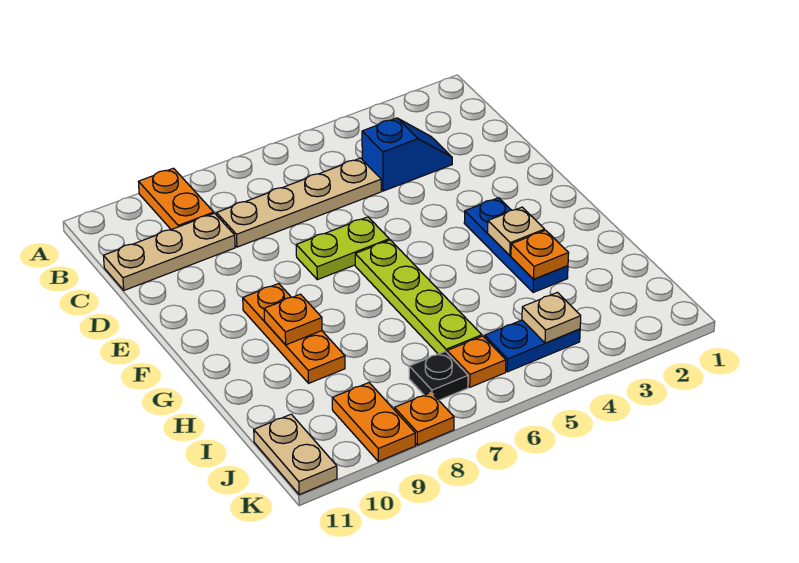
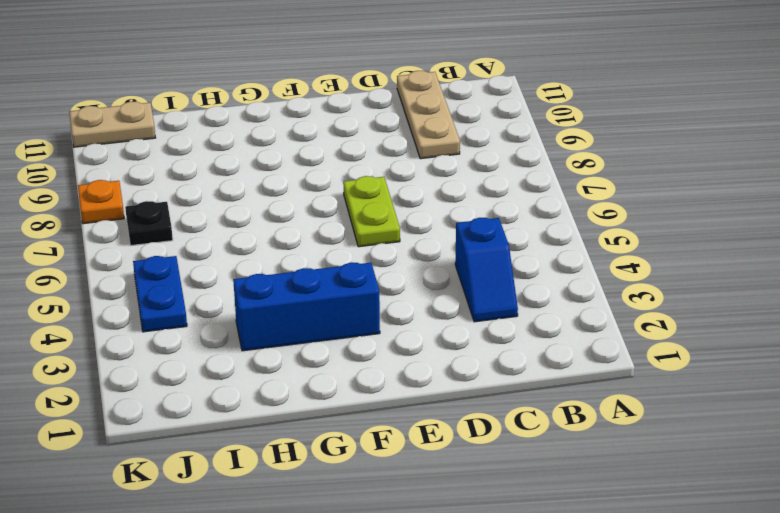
blue 1x3 brick [233,263,380,351] -> blue 1x3 plate [464,198,568,293]
none -> orange 1x2 plate [139,168,214,230]
none -> tan 1x4 plate [217,158,381,247]
none -> lime 1x4 plate [355,240,482,354]

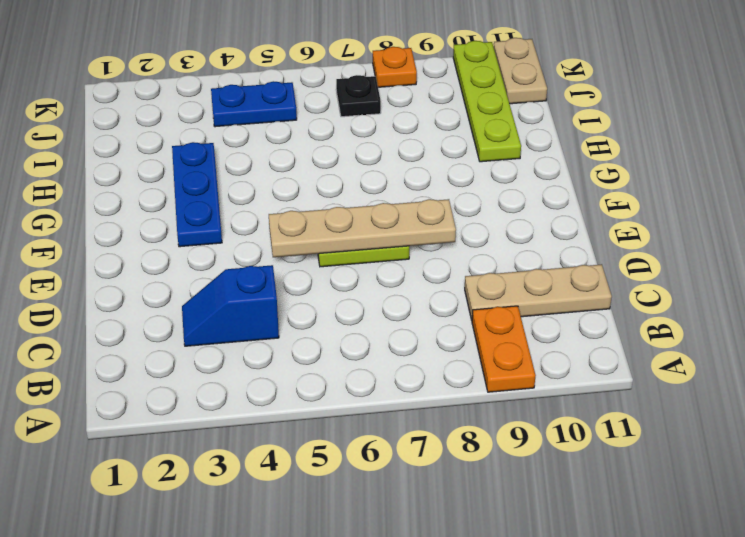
tan 1x4 plate [269,199,456,257] -> tan 1x4 plate moved to [217,158,381,247]
lime 1x4 plate [453,41,521,162] -> lime 1x4 plate moved to [355,240,482,354]
none -> orange 1x3 plate [243,284,345,383]
none -> orange 1x1 plate [447,336,506,387]
none -> orange 1x2 plate [332,383,415,461]

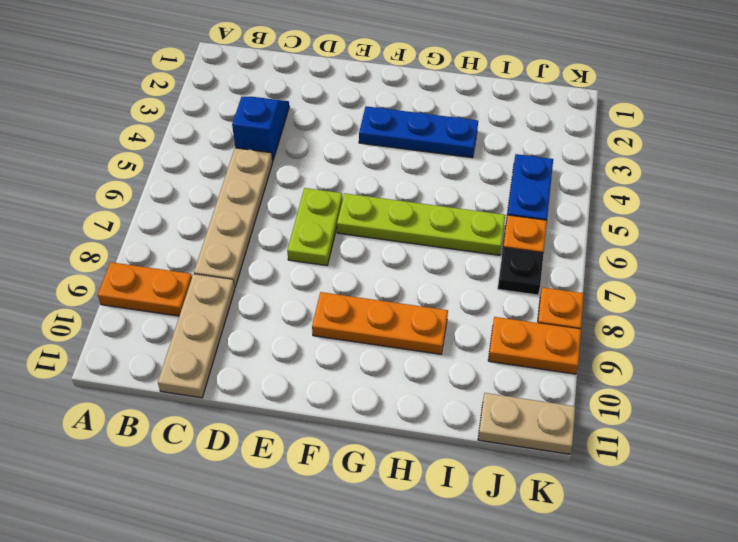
none -> tan 1x1 plate [488,207,545,255]
none -> orange 1x1 plate [264,294,322,345]
none -> orange 1x1 plate [511,230,569,279]

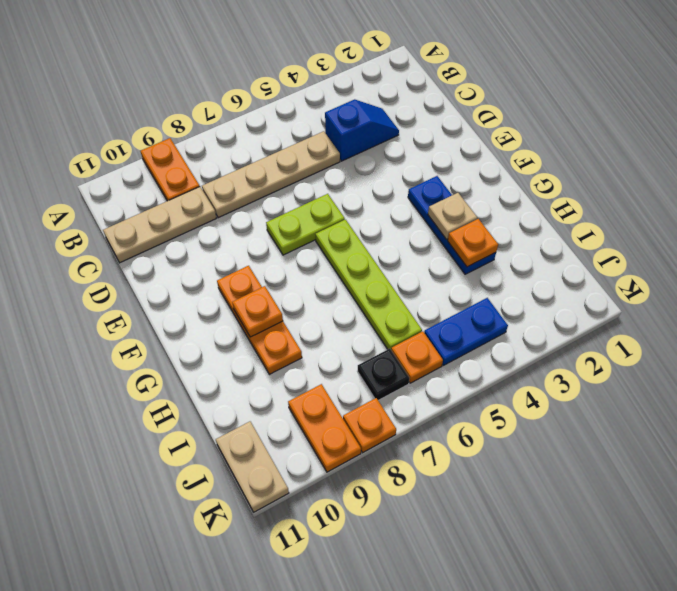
none -> tan 1x1 plate [522,292,581,343]

